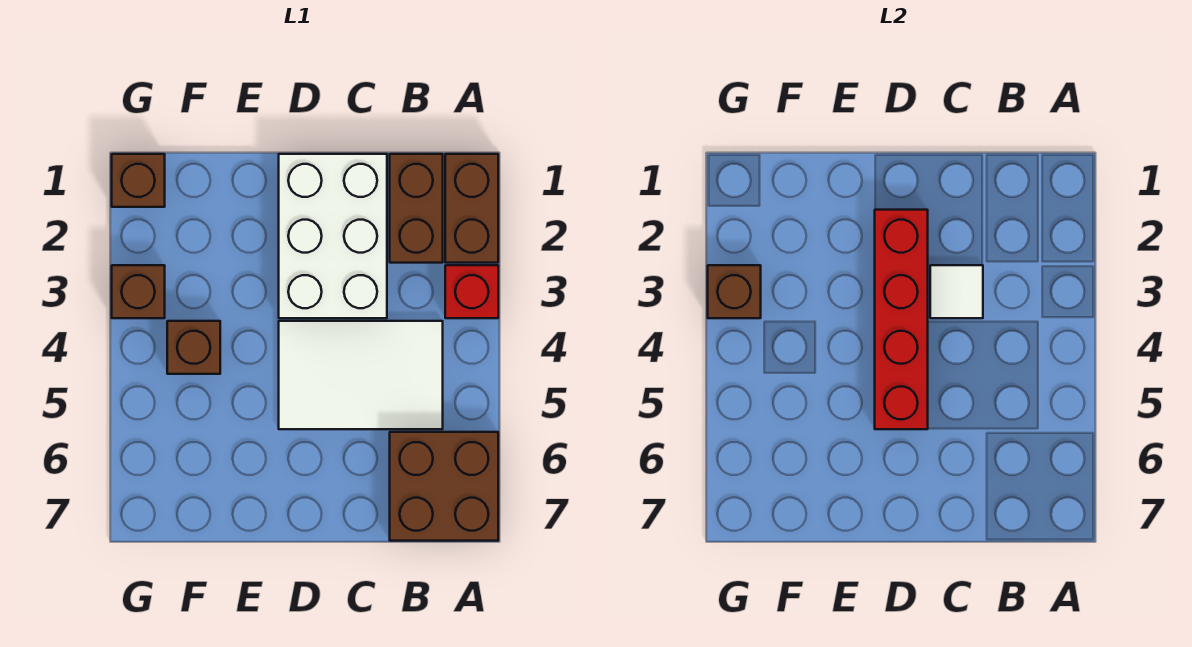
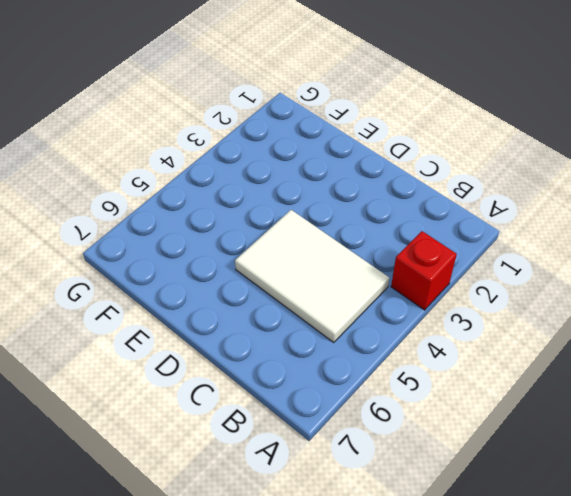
none -> brown 1x2 brick [445,154,498,263]
none -> brown 2x2 brick [390,432,498,541]
none -> brown 1x2 brick [390,154,443,263]

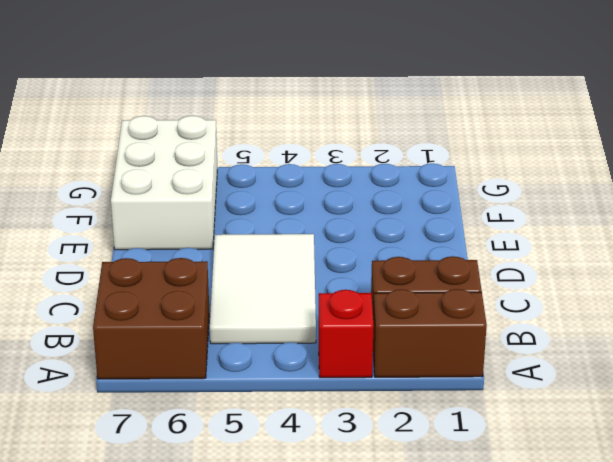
white 2x3 brick [111,116,217,250] -> white 2x3 brick turned to [279,154,387,318]
none -> brown 1x1 brick [167,321,220,374]
none -> brown 1x1 brick [112,154,165,207]
none -> brown 1x1 brick [112,265,165,318]

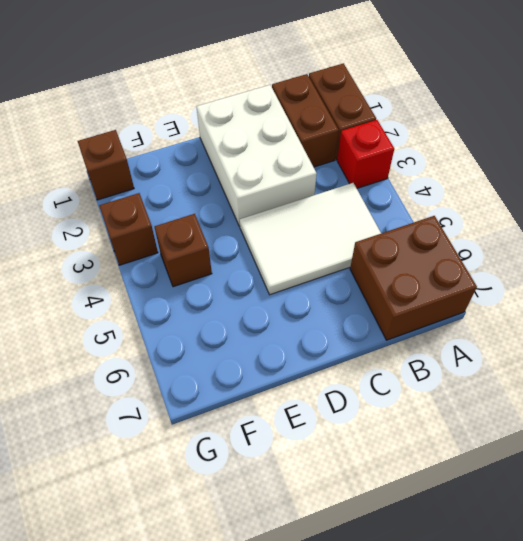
none -> white 1x1 tile [930,265,983,318]
none -> red 1x4 brick [875,210,928,429]
none -> brown 1x1 brick [708,265,761,318]

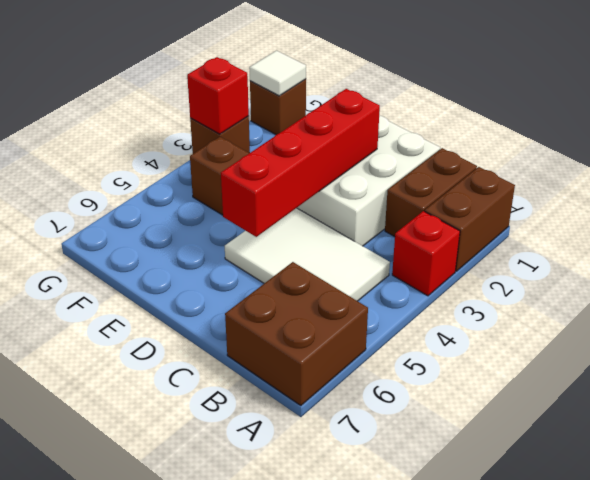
white 1x1 tile [249,51,306,96] -> white 1x1 tile moved to [930,265,983,318]
red 1x1 brick [187,57,249,134] -> brown 1x1 brick [708,265,761,318]

